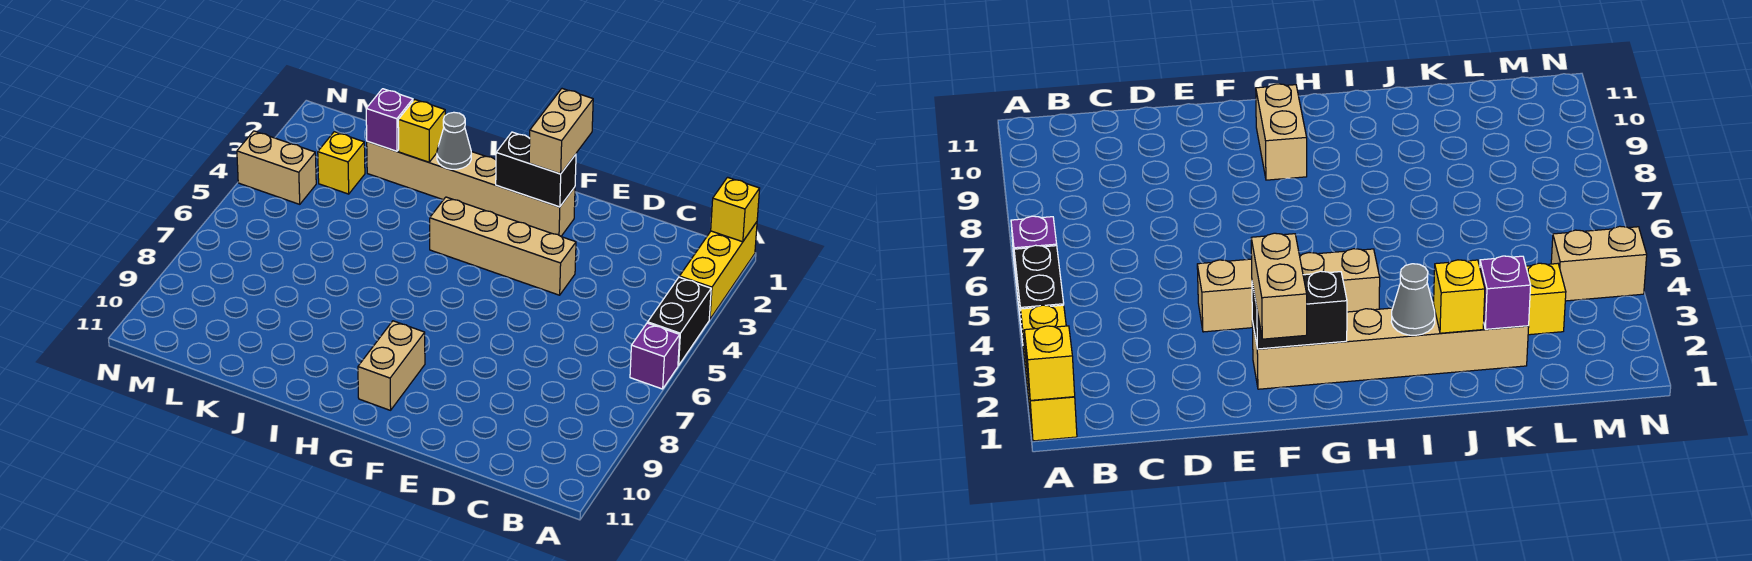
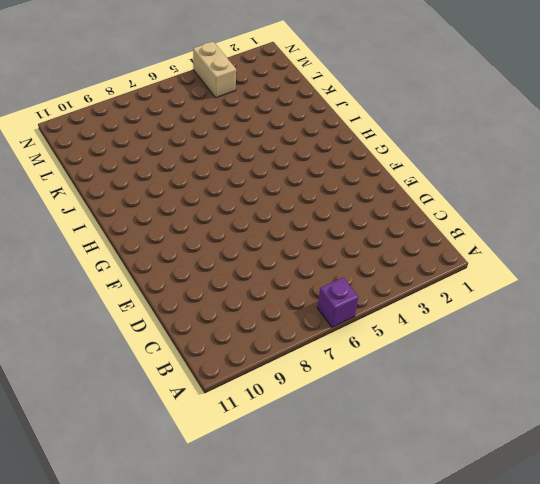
none -> yellow 1x3 brick [680,222,757,319]
none -> black 1x2 brick [648,277,711,366]
none -> tan 1x4 brick [430,197,576,295]

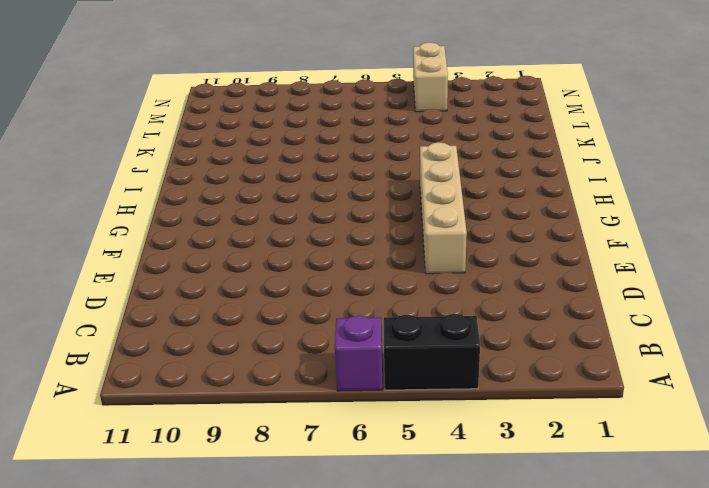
none -> yellow 1x3 brick [680,222,757,319]
none -> tan 1x6 brick [367,141,575,236]
none -> tan 1x2 brick [358,321,425,410]

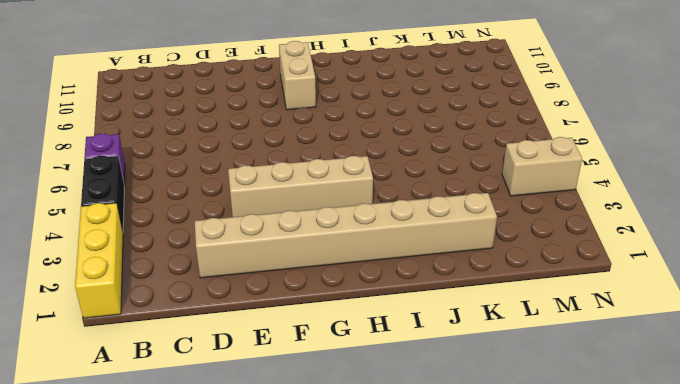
tan 1x8 brick [195,193,497,278] -> tan 1x6 brick [367,141,575,236]
none -> yellow 1x1 brick [318,132,365,194]
none -> yellow 1x1 brick [711,177,760,242]
none -> black 1x2 brick [496,132,576,207]

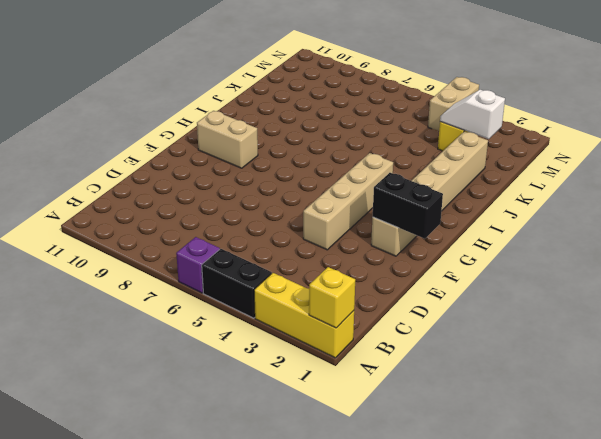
black 1x2 brick [373,173,443,239] -> black 1x2 brick turned to [496,132,576,207]
white 1x2 slope [440,90,505,139] -> none
none -> grey 1x1 cone [437,112,471,169]
none -> yellow 1x1 brick [398,99,445,162]
none -> purple 1x1 brick [366,89,413,151]

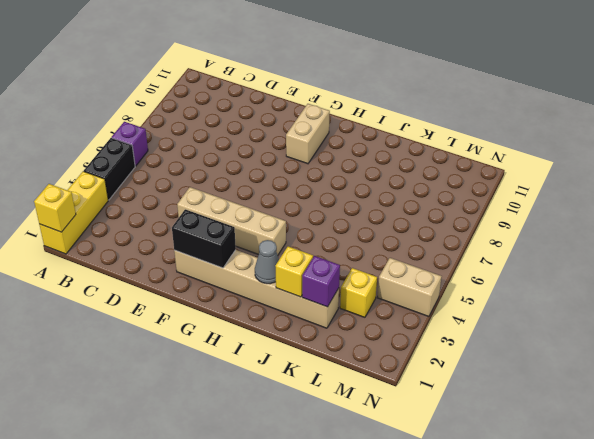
none -> tan 1x2 brick [529,89,593,174]

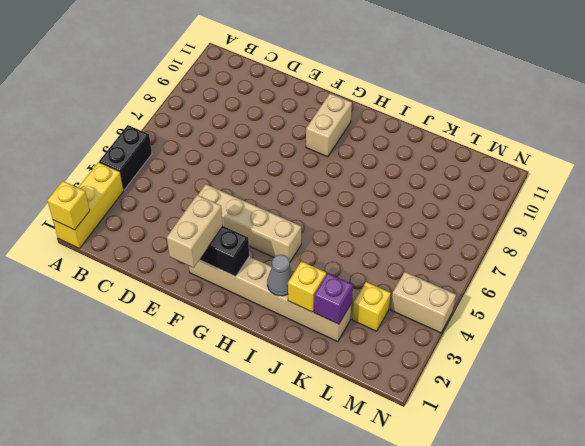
none -> purple 1x1 brick [630,323,680,389]

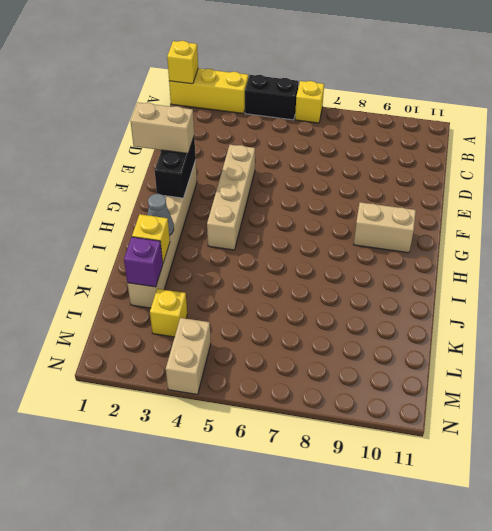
yellow 1x1 brick [295,81,324,123] -> purple 1x1 brick [630,323,680,389]

